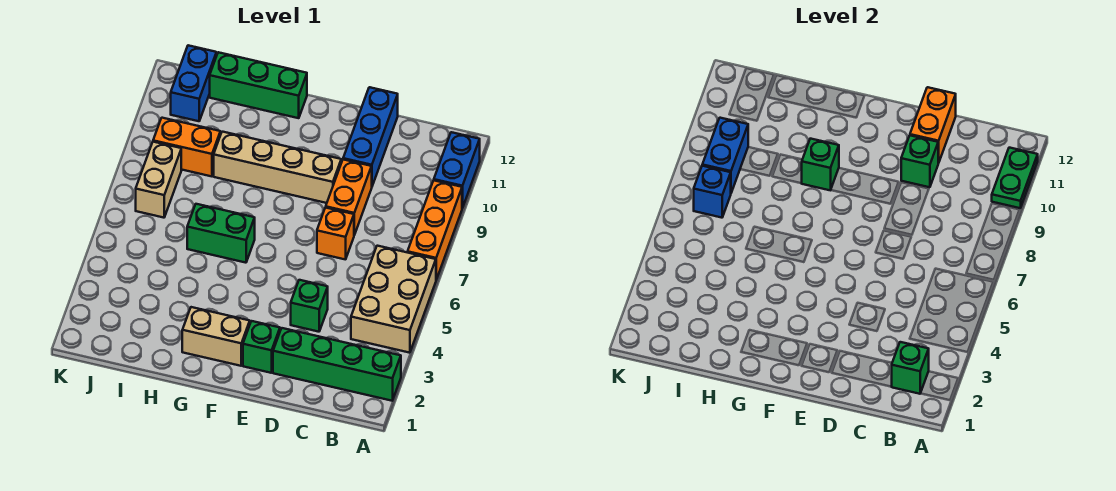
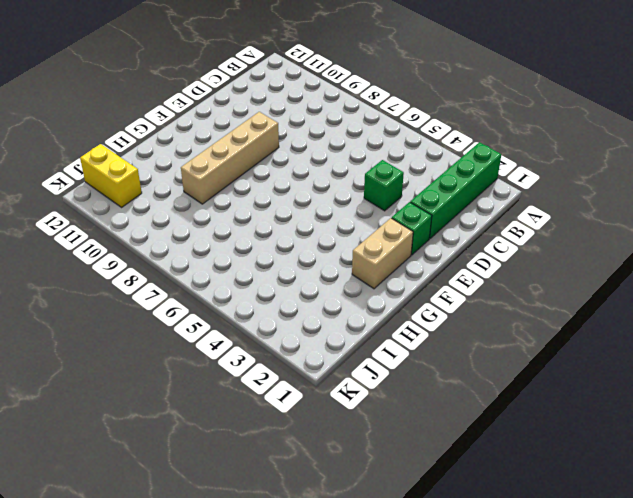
yellow 1x2 brick [80,144,142,207] -> blue 1x2 brick [171,45,217,121]
none -> tan 2x3 brick [351,246,436,353]
none -> orange 1x3 brick [408,180,462,280]
none -> blue 1x2 brick [434,132,480,208]

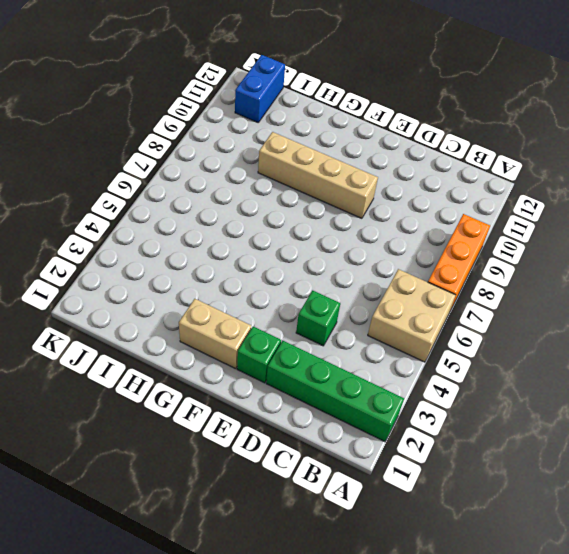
tan 2x2 brick [368,269,456,362] -> tan 2x3 brick [351,246,436,353]
none -> blue 1x2 brick [434,132,480,208]
none -> orange 1x1 brick [317,208,354,260]
none -> orange 1x2 brick [326,160,372,235]

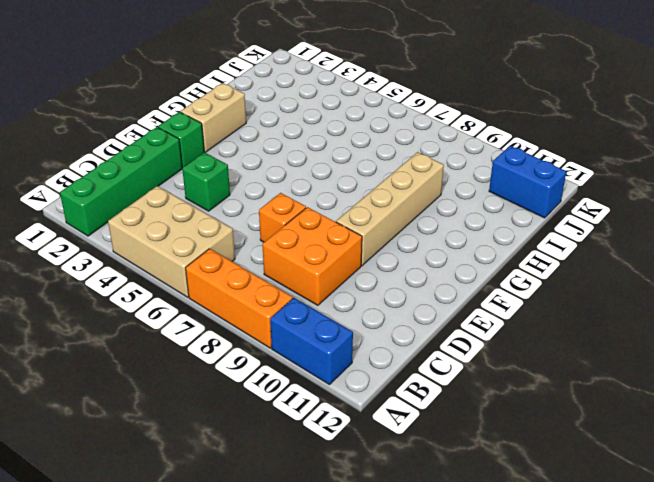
orange 2x2 brick [262,207,362,305] -> orange 1x2 brick [326,160,372,235]
none -> blue 1x3 brick [343,87,398,186]
none -> green 1x2 brick [187,204,255,263]
none -> green 1x3 brick [210,52,307,118]

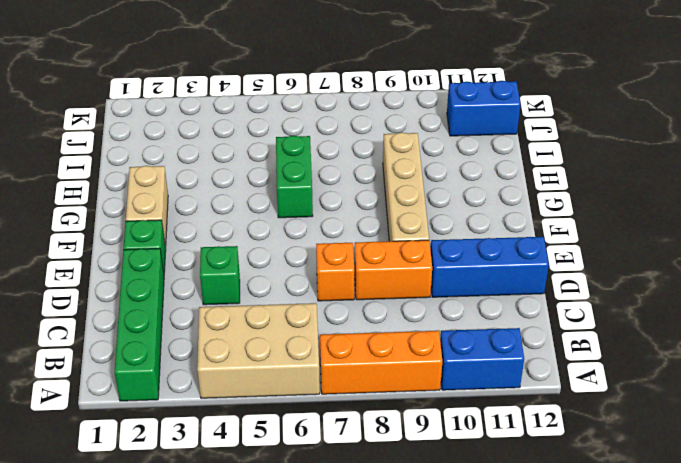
none -> green 1x3 brick [210,52,307,118]
none -> orange 1x2 brick [153,118,220,176]
none -> tan 1x2 brick [136,142,181,218]

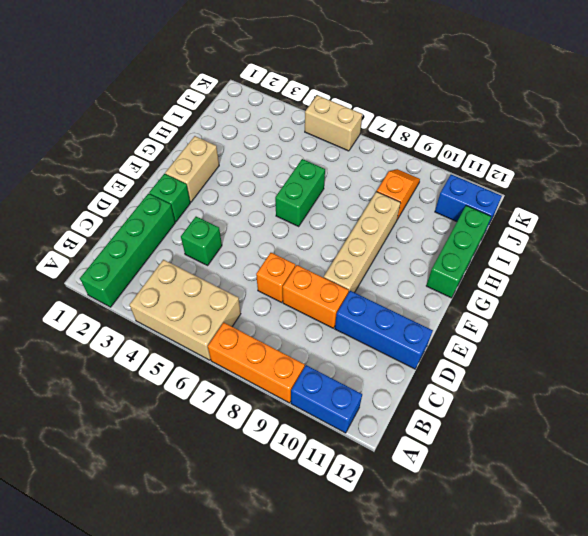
orange 1x2 slope [377,169,420,219] -> orange 1x2 brick [153,118,220,176]
tan 1x2 brick [305,95,362,151] -> tan 1x2 brick moved to [136,142,181,218]
none -> green 1x2 plate [992,148,1038,208]
none -> green 1x1 brick [892,342,929,394]
none -> green 1x1 brick [901,136,938,187]

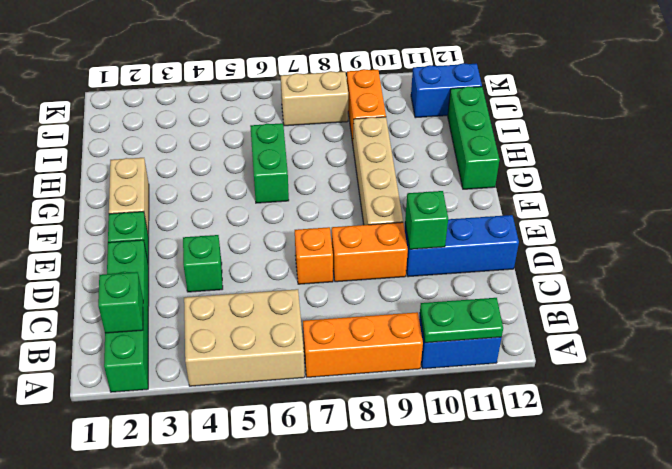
none -> orange 1x2 brick [910,87,956,163]
none -> green 1x1 brick [802,139,839,190]
none -> blue 1x1 brick [694,166,731,218]

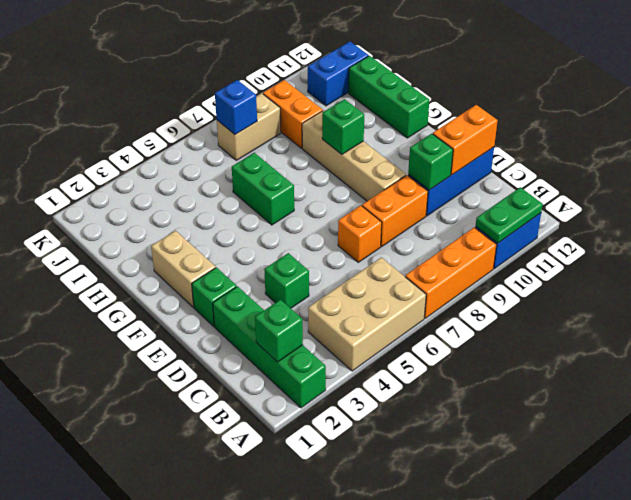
none -> blue 1x2 brick [702,118,748,193]

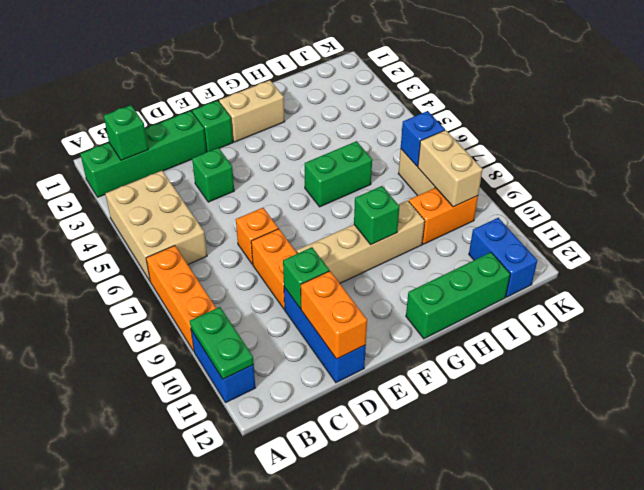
tan 1x2 brick [418,130,483,207] -> blue 1x2 brick [702,118,748,193]

